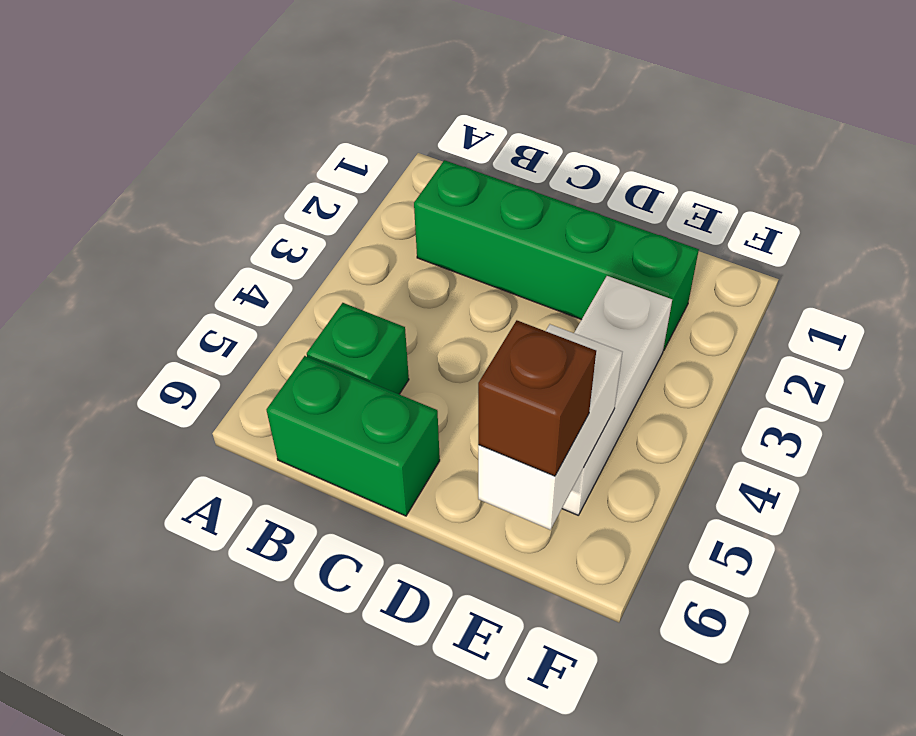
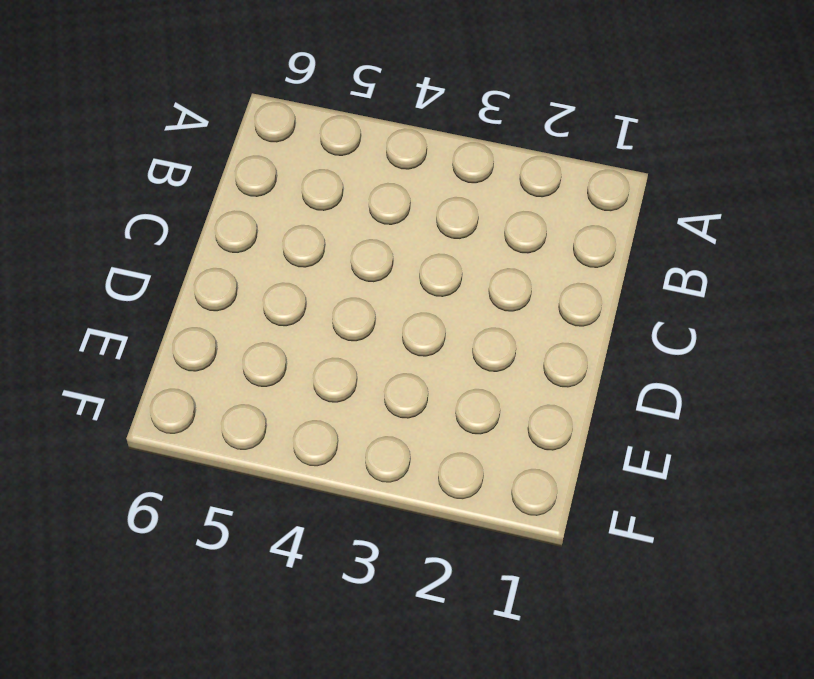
none -> green 1x4 brick [414,160,699,350]
none -> green 1x1 brick [307,303,409,394]

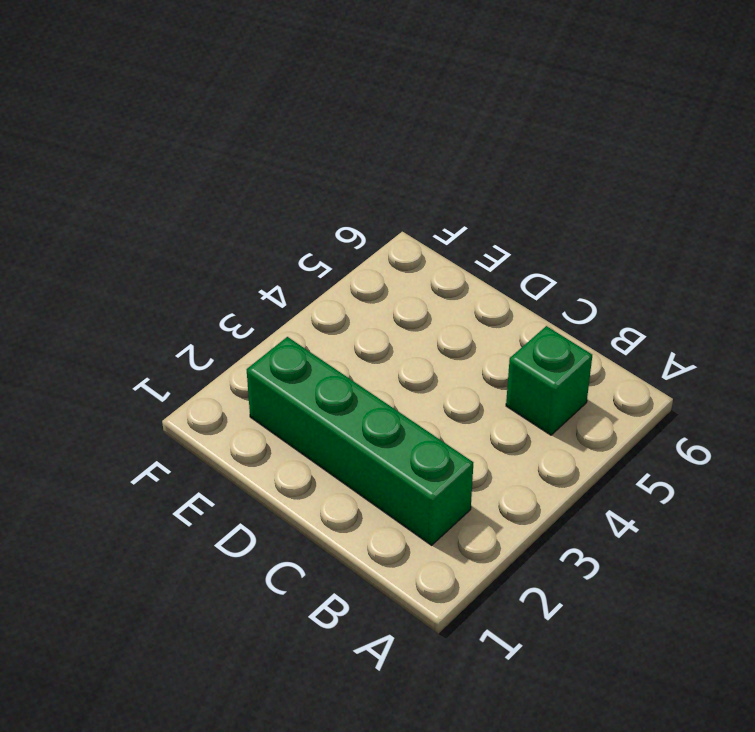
none -> green 1x2 brick [267,356,440,516]
none -> white 1x3 brick [562,276,672,515]

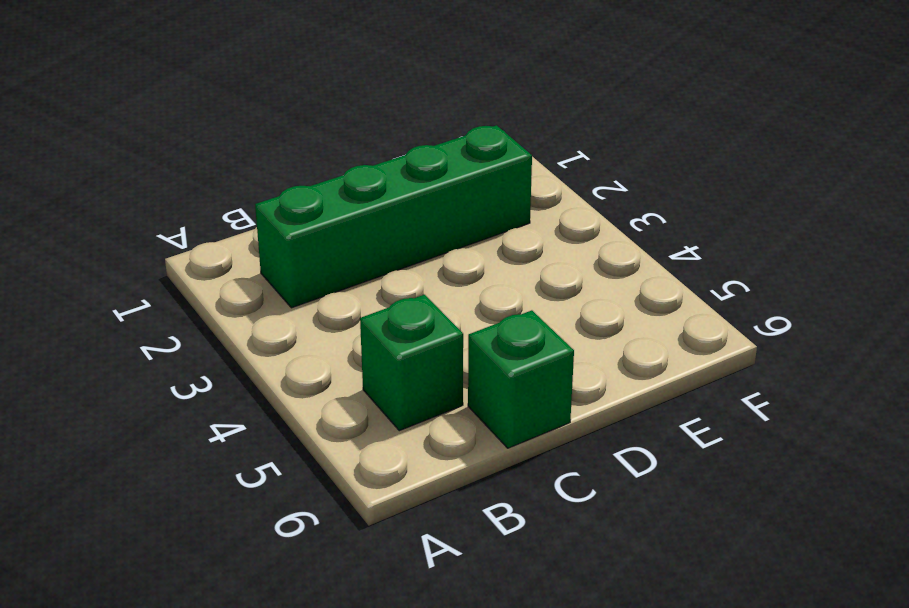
green 1x1 brick [468,310,574,448] -> green 1x2 brick [267,356,440,516]
none -> white 1x3 brick [562,276,672,515]
none -> white 1x2 brick [478,324,622,530]

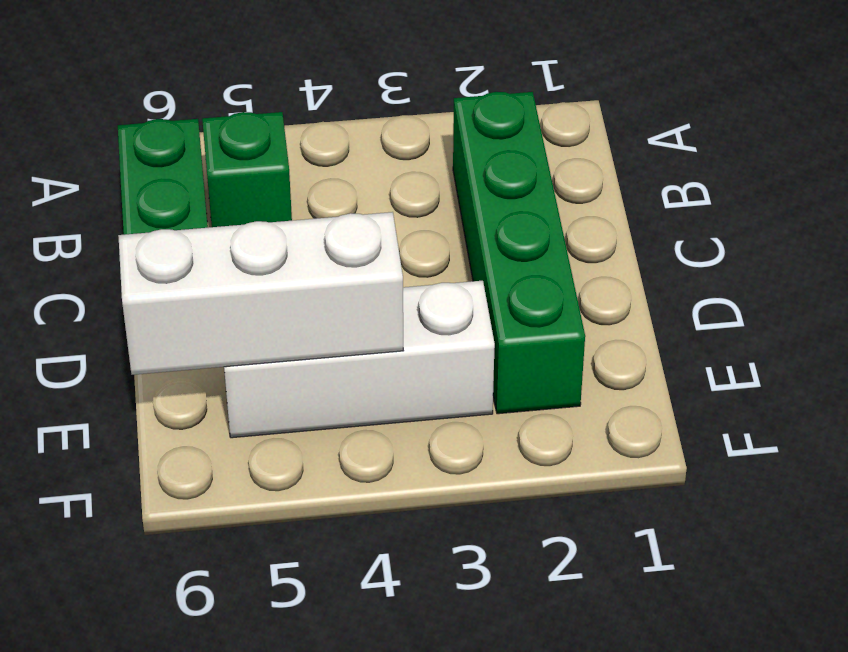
white 1x3 brick [118,212,403,375] -> white 1x2 brick [478,324,622,530]
none -> brown 1x1 brick [478,320,596,476]

